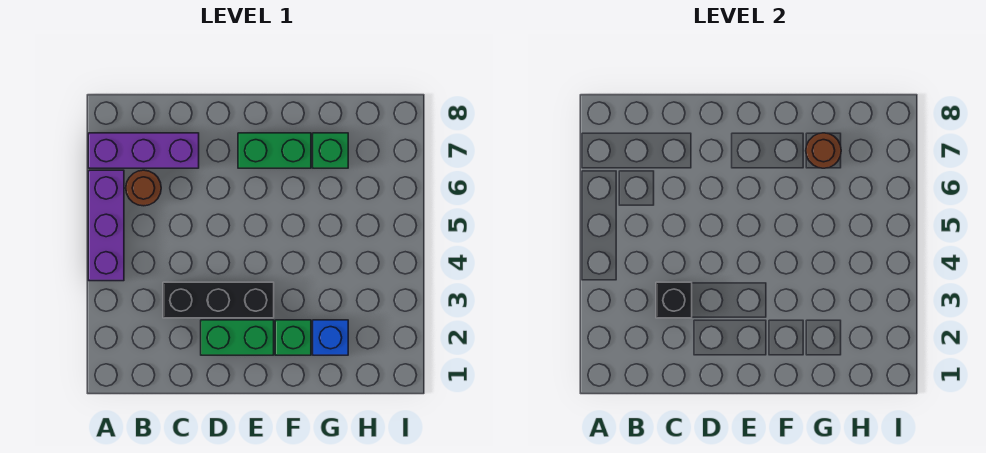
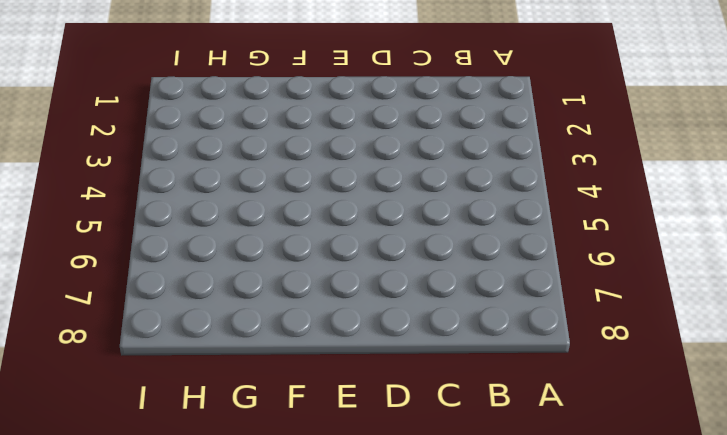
none -> purple 1x3 brick [88,170,124,281]
none -> purple 1x3 brick [88,133,199,168]

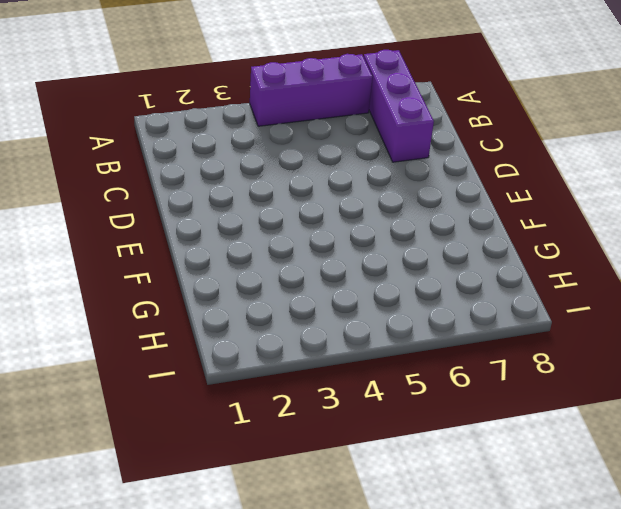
none -> brown 1x1 round brick [126,170,161,206]
none -> black 1x3 brick [163,282,274,318]

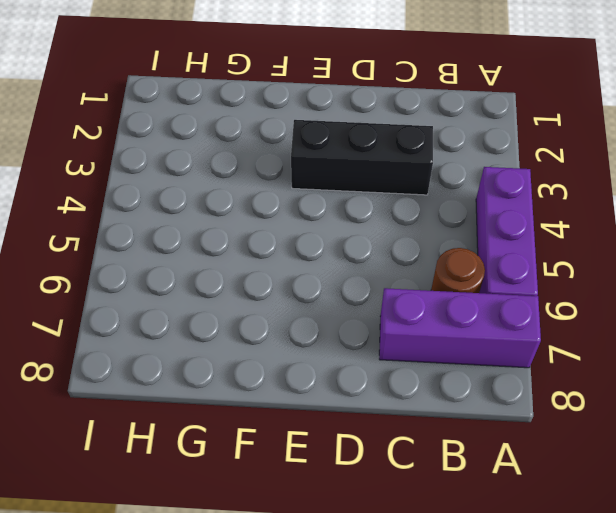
none -> green 1x2 brick [201,320,274,355]
none -> green 1x2 brick [238,133,311,168]

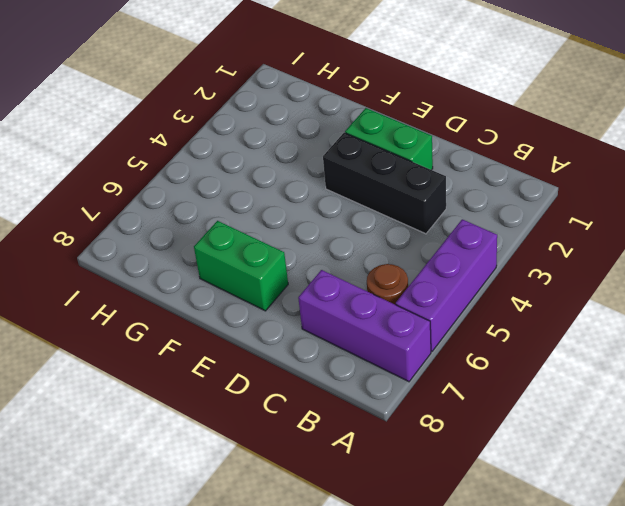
none -> green 1x1 brick [275,320,311,355]
none -> blue 1x1 brick [313,320,348,355]

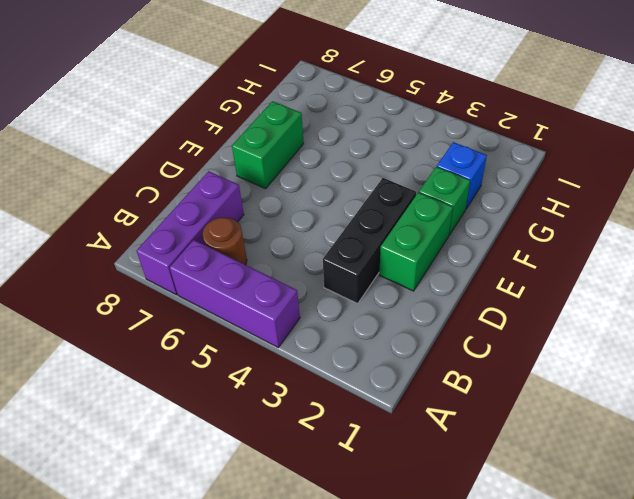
none -> green 1x1 brick [313,133,348,168]
none -> black 1x1 brick [656,282,692,318]

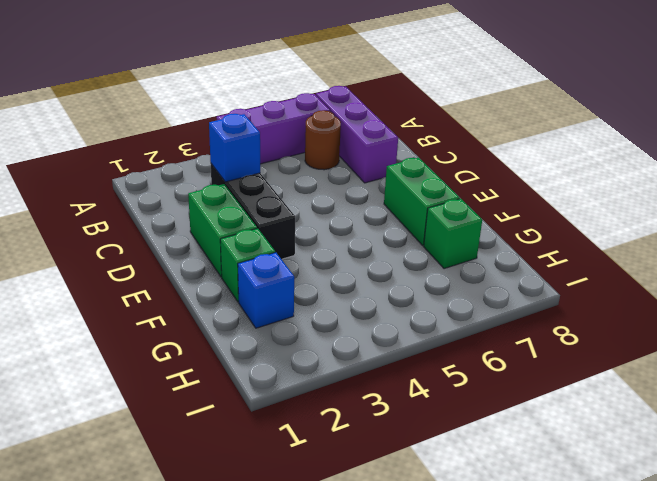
blue 1x1 brick [209,114,260,182] -> black 1x1 brick [656,282,692,318]
none -> brown 1x1 round brick [806,133,841,168]

